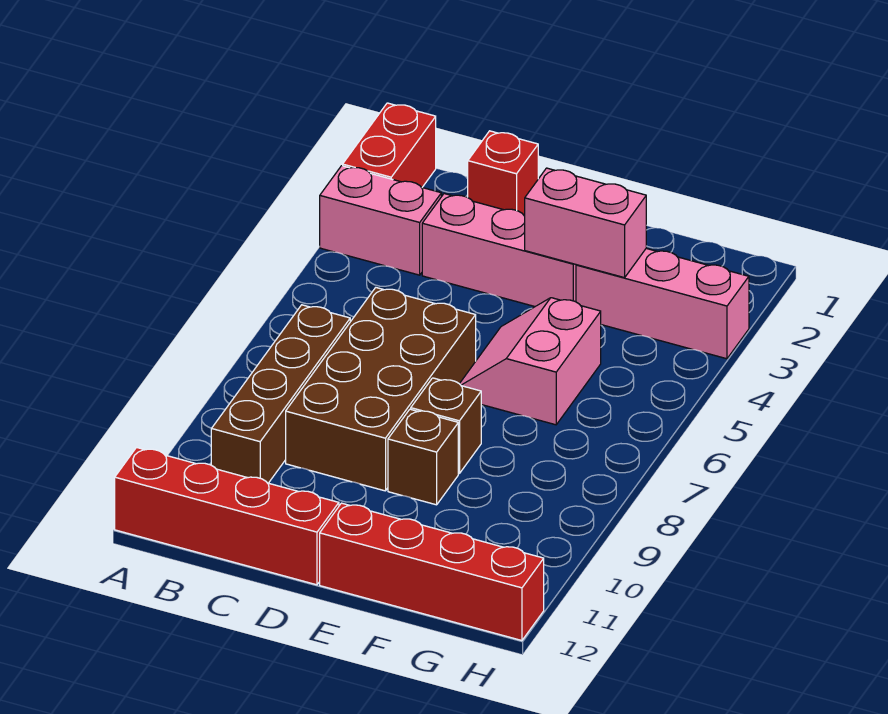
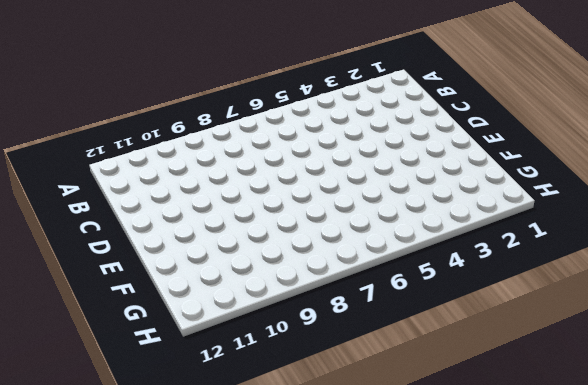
none -> red 1x2 brick [343,103,436,187]
none -> pink 1x2 brick [320,166,441,275]
none -> red 1x4 brick [115,448,339,585]

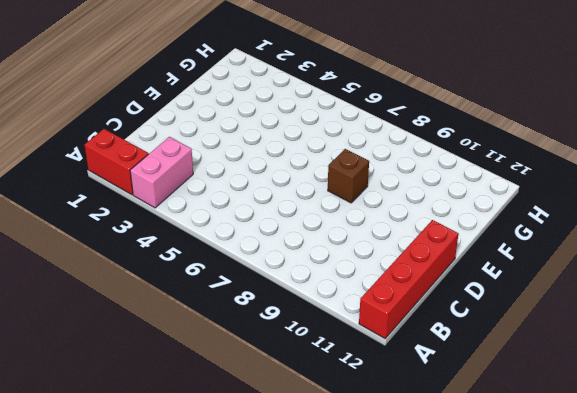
none -> brown 1x4 brick [211,305,350,483]
none -> red 1x1 brick [468,131,538,215]
none -> pink 1x3 brick [422,194,576,306]

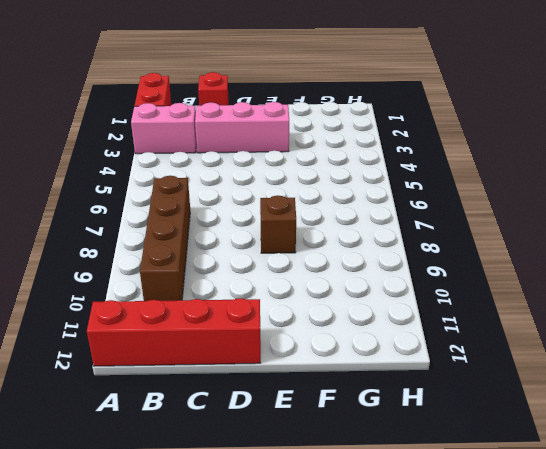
none -> brown 2x4 brick [286,288,476,491]
none -> pink 2x2 slope [460,298,601,425]
none -> brown 1x1 brick [388,409,458,505]

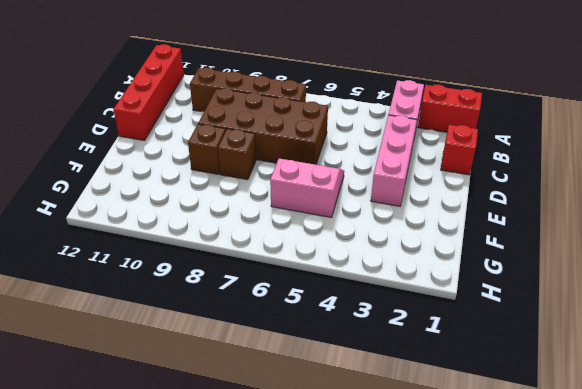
none -> red 1x4 brick [320,503,544,641]
none -> pink 1x3 brick [576,249,749,359]
none -> pink 1x2 brick [525,168,646,278]

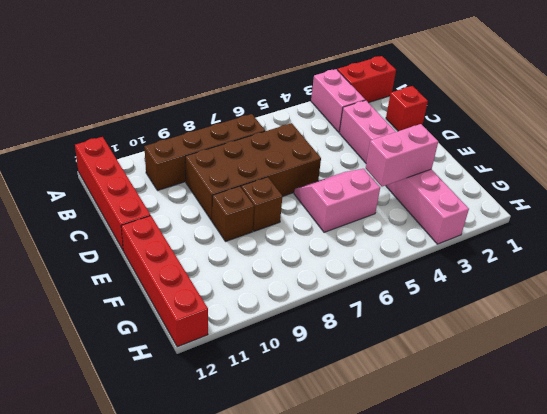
pink 1x2 brick [366,124,438,187] -> pink 1x2 brick turned to [525,168,646,278]

